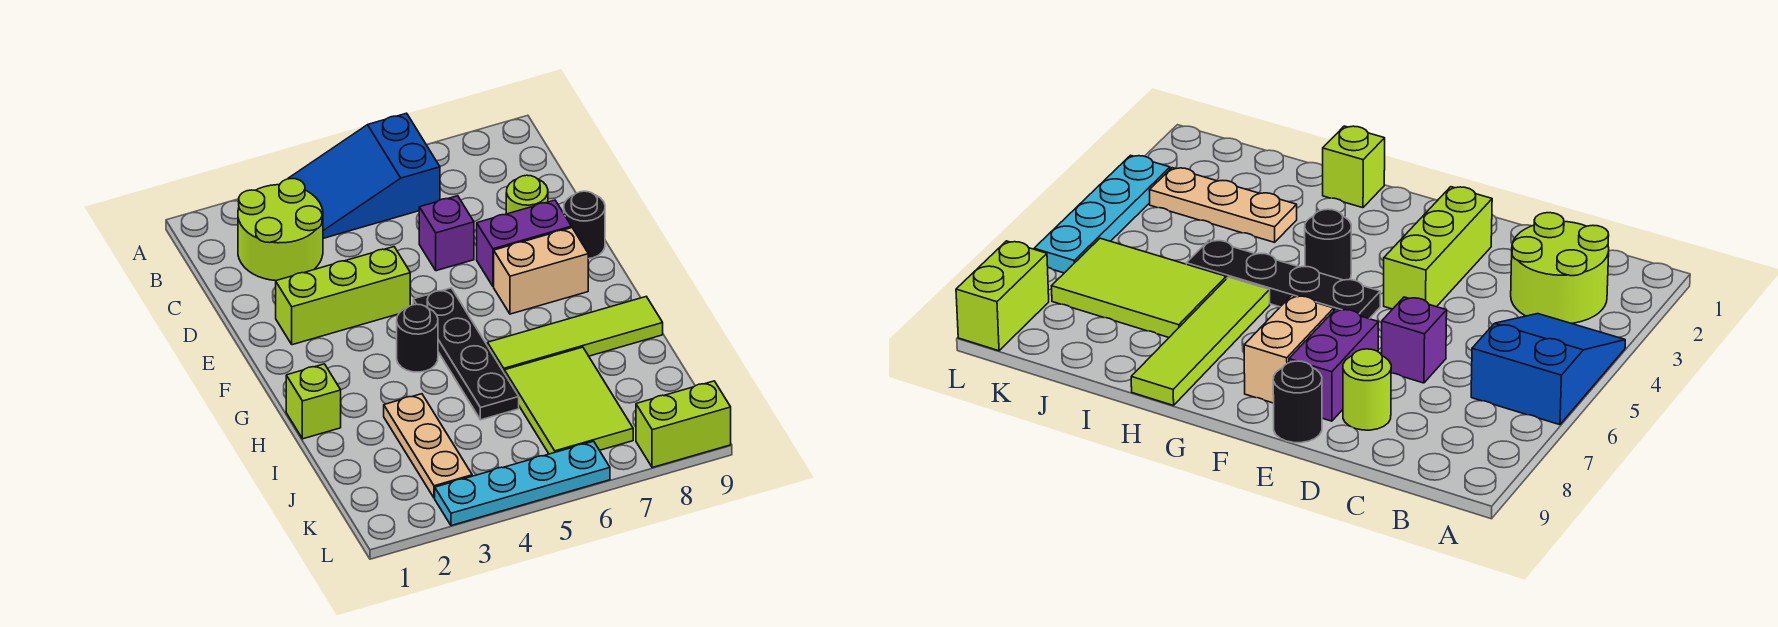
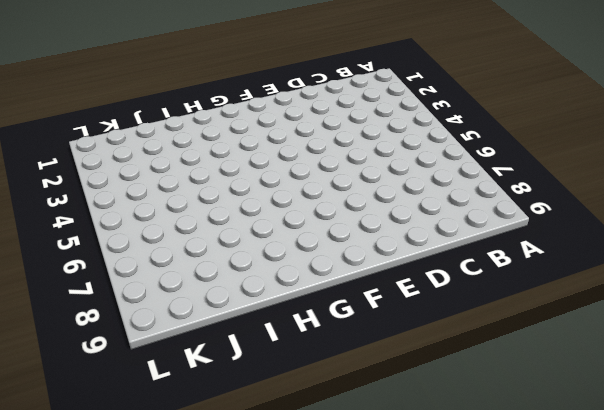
none -> blue 2x3 slope [288,113,440,238]
none -> lime 2x2 round brick [238,179,323,281]
none -> purple 1x1 brick [419,196,474,271]

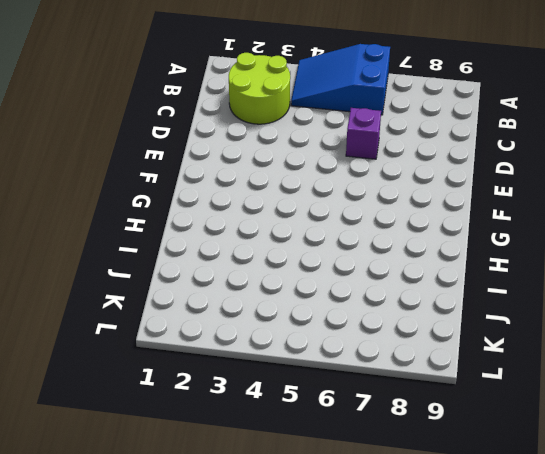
none -> lime 1x1 round brick [506,175,548,214]
none -> lime 1x3 brick [276,247,410,345]
none -> purple 1x2 brick [477,200,571,287]

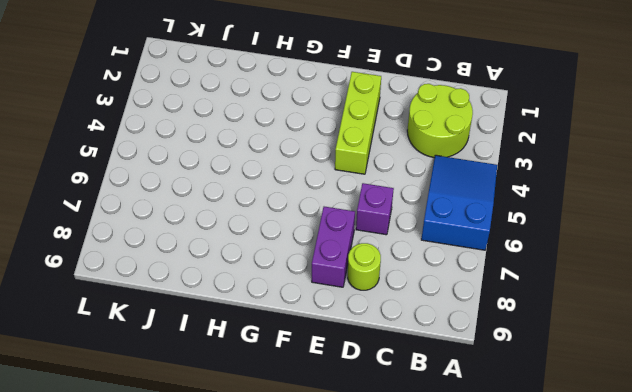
none -> black 1x1 round brick [564,191,605,259]
none -> black 1x4 plate [413,288,519,420]
none -> tan 1x2 brick [494,228,588,314]

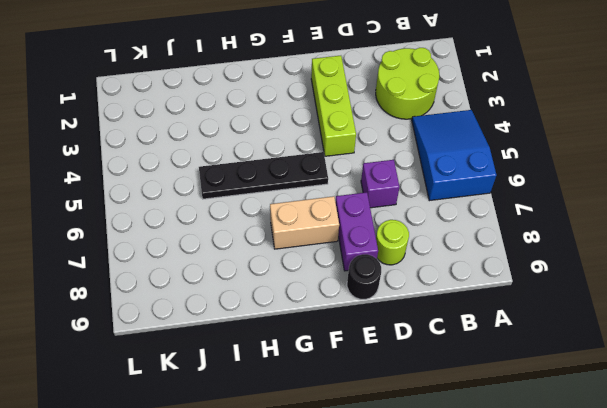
tan 1x2 brick [270,196,339,249] -> tan 1x2 brick turned to [494,228,588,314]
none -> black 1x1 round brick [397,304,438,372]
none -> lime 1x1 brick [286,364,341,439]
none -> lime 1x4 tile [487,297,663,372]

